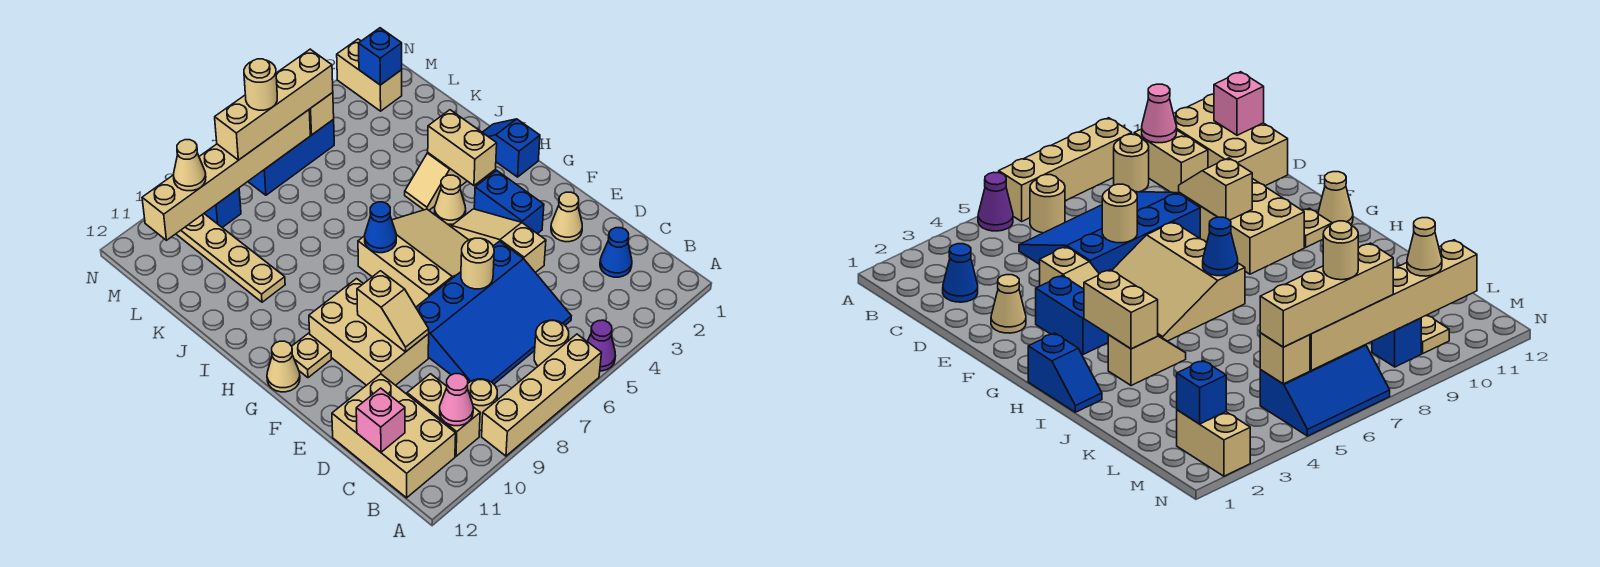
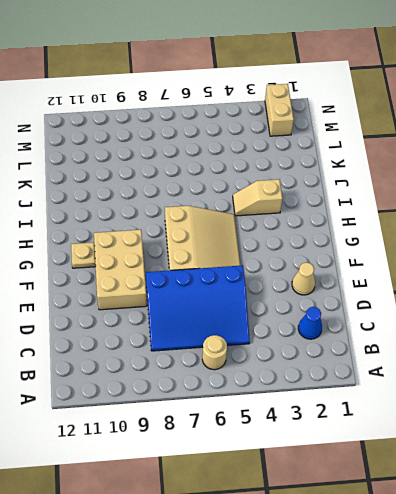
none -> purple 1x1 cone [587,320,616,371]
none -> tan 1x4 brick [482,334,601,456]
none -> tan 1x1 round brick [468,379,497,431]
none -> tan 1x2 brick [407,374,480,456]

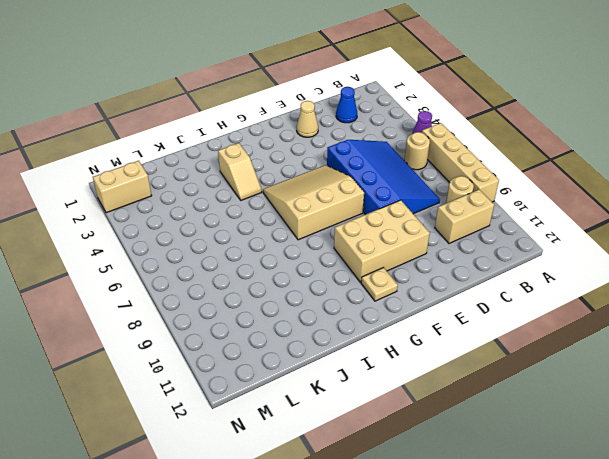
none -> tan 2x3 brick [332,374,456,498]
none -> tan 1x3 slope [452,209,546,273]
none -> blue 1x2 brick [474,170,544,234]
none -> tan 1x1 cone [267,341,300,392]

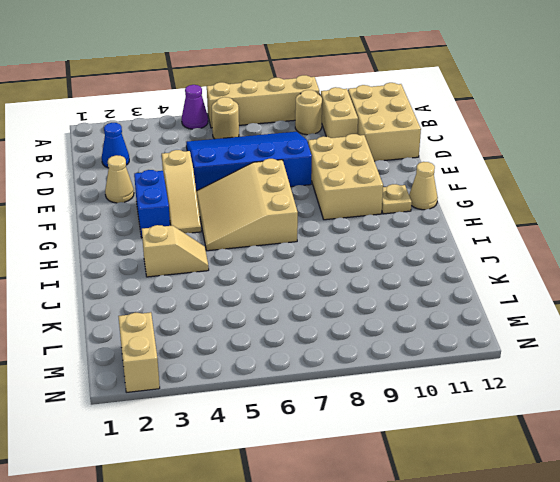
none -> blue 1x2 slope [482,119,540,177]
none -> tan 1x1 cone [435,175,466,224]
none -> tan 1x4 plate [176,214,285,302]
none -> blue 2x3 slope [248,119,334,195]

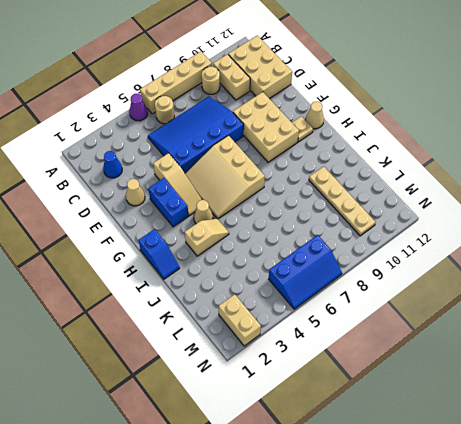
none -> blue 1x1 brick [204,188,241,227]
none -> pink 1x1 cone [440,374,473,426]
none -> pink 1x1 brick [356,388,405,452]
none -> tan 1x1 round brick [461,238,494,289]

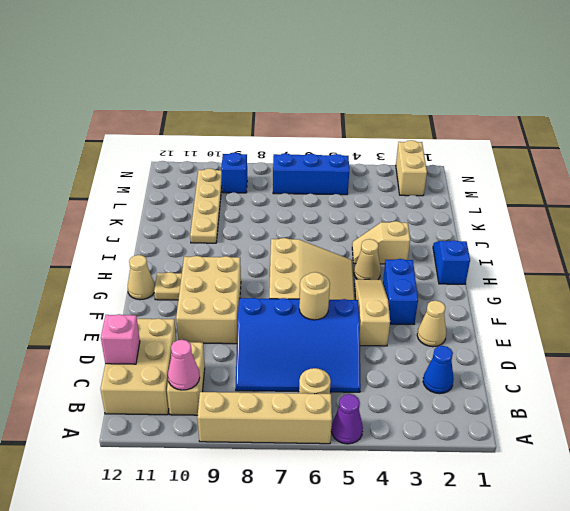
none -> tan 1x1 round brick [468,379,497,431]
none -> tan 1x2 slope [357,271,429,352]
none -> tan 1x2 brick [428,110,497,186]
none -> blue 1x1 cone [365,202,396,253]

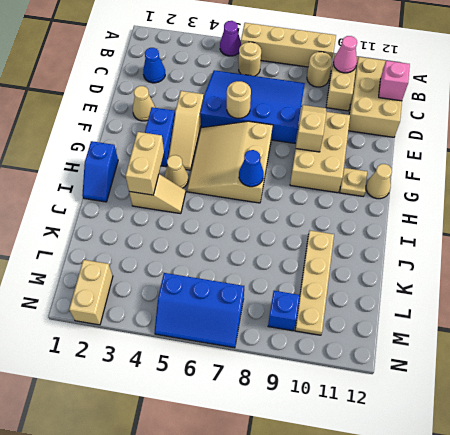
none -> blue 1x1 brick [358,28,402,85]
none -> tan 1x1 brick [309,93,334,135]
none -> tan 1x6 brick [142,110,310,240]
none -> tan 1x4 brick [215,49,333,160]

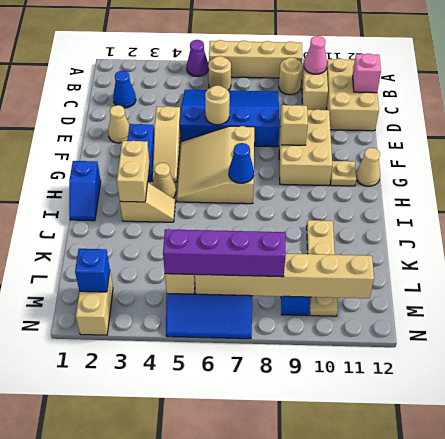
purple 1x4 brick [163,229,286,277] -> tan 1x4 brick [215,49,333,160]
none -> tan 1x1 cone [174,140,206,191]
none -> tan 1x1 round brick [244,59,277,110]

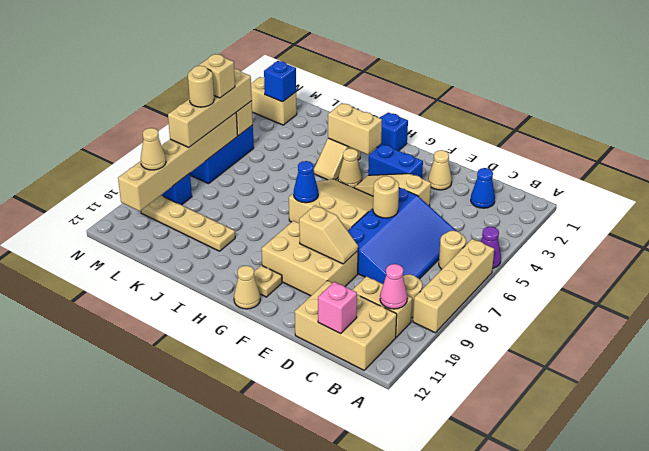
tan 1x1 brick [199,54,235,98] -> none

